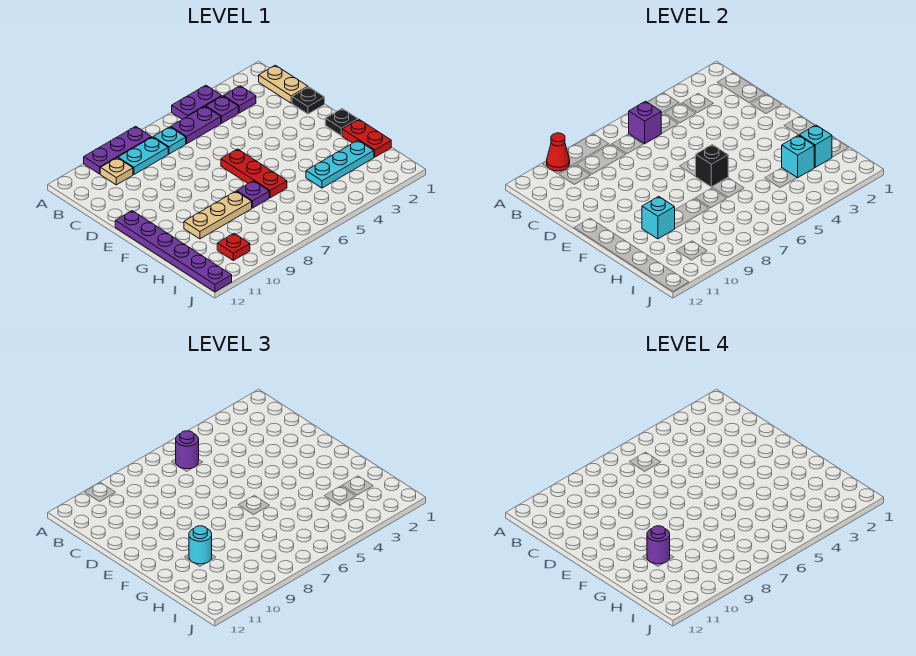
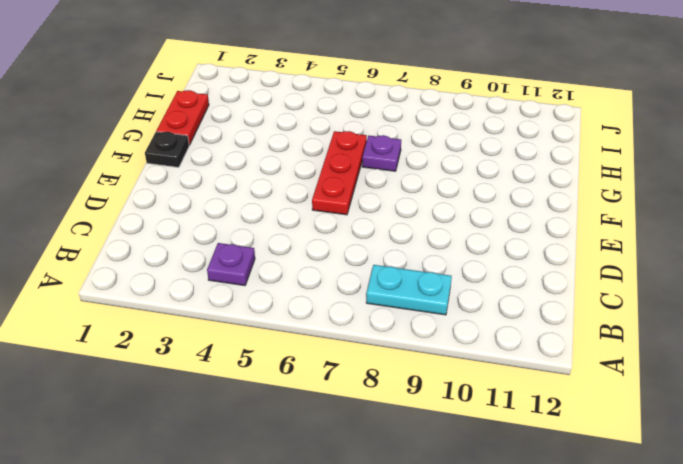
none -> purple 1x2 plate [172,85,222,119]
none -> purple 1x3 plate [84,126,152,174]
none -> tan 1x2 plate [259,65,308,103]

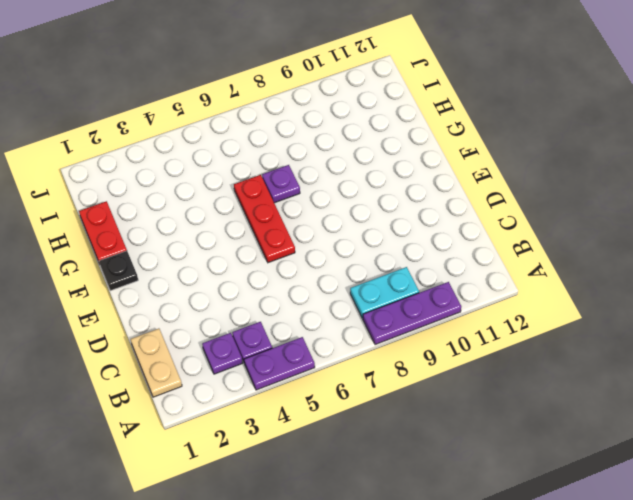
none -> purple 1x2 plate [171,107,221,144]
none -> cyan 1x1 plate [153,127,186,154]
none -> tan 1x1 plate [100,158,133,185]

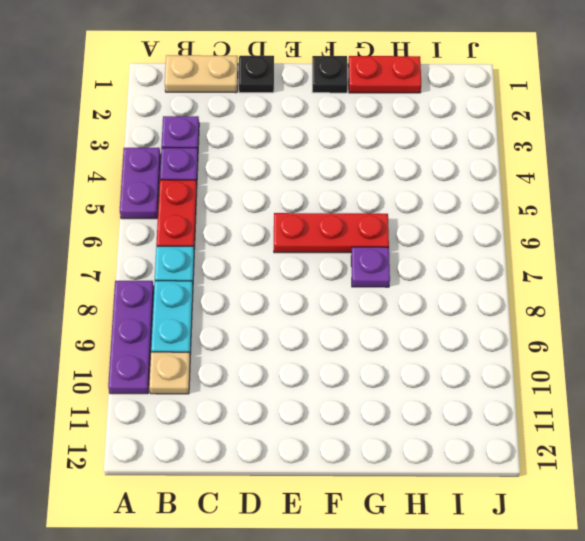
red 1x2 plate [156,180,197,250] -> purple 1x2 plate [171,107,221,144]
none -> purple 1x6 plate [115,211,232,292]
none -> tan 1x3 plate [184,191,252,239]
none -> cyan 1x3 plate [306,141,374,188]

